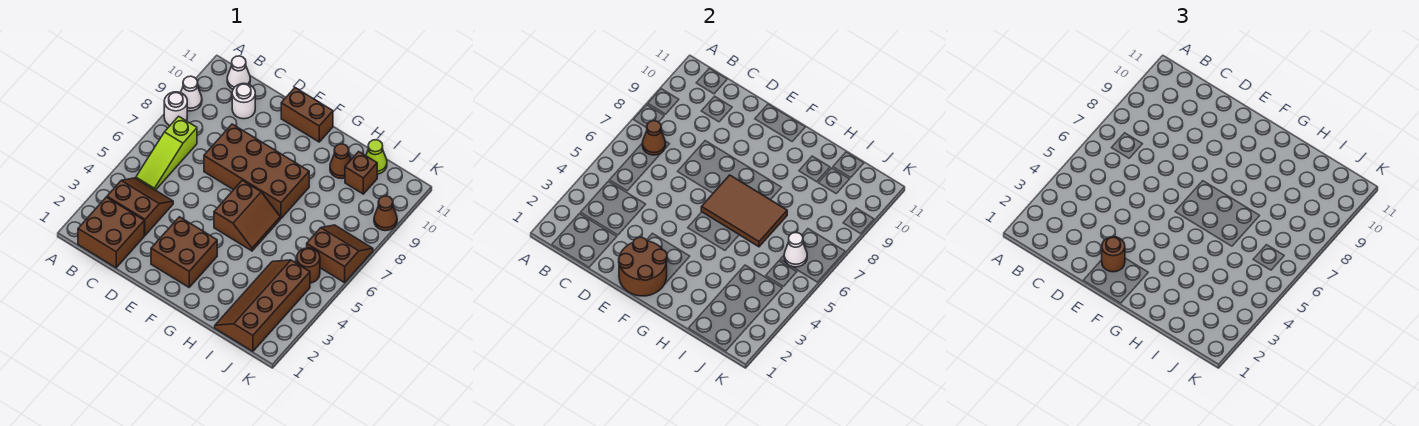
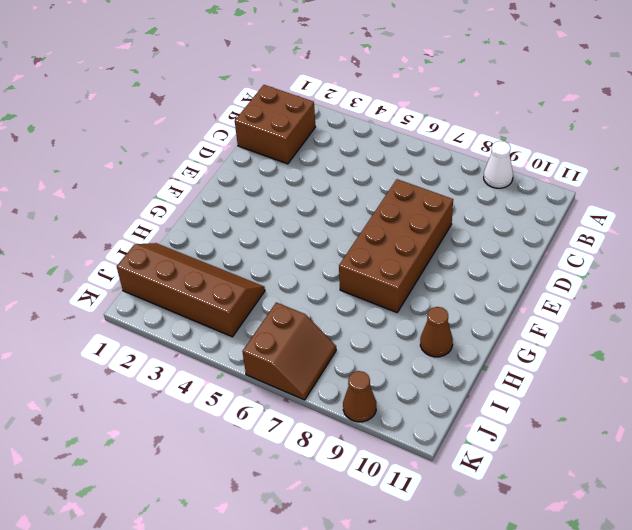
none -> white 1x1 round brick [164,92,187,126]
none -> brown 2x2 slope [107,178,173,235]
none -> lime 1x3 slope [136,116,197,190]

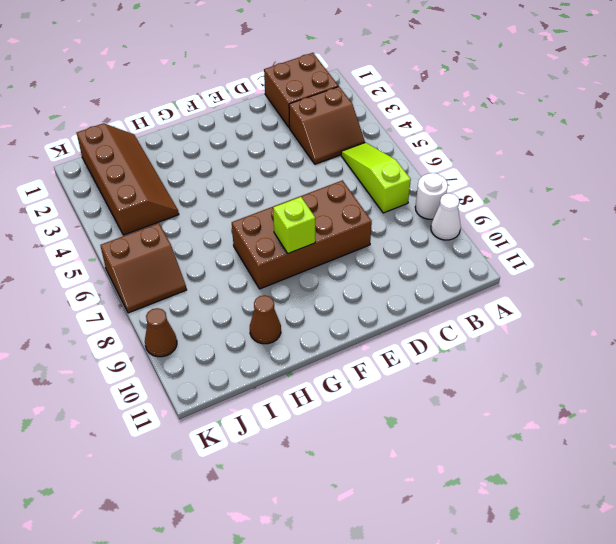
lime 1x1 brick [273,197,315,253] -> none
none -> white 1x1 cone [227,56,250,89]
none -> white 1x1 round brick [232,83,255,119]
none -> brown 2x2 brick [151,217,217,287]

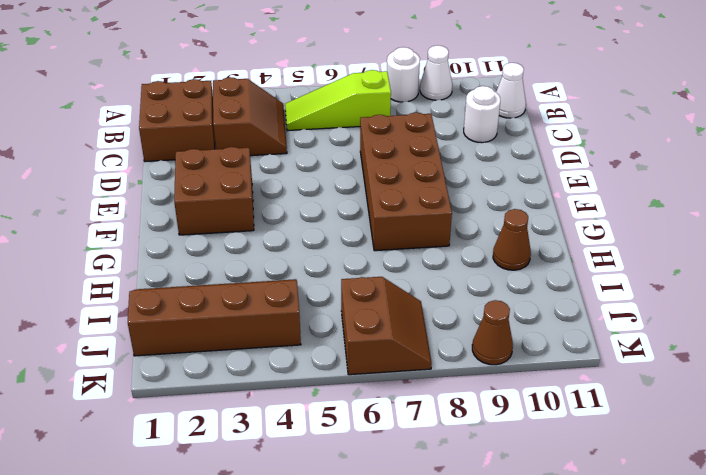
none -> brown 1x2 brick [281,88,333,142]
none -> brown 2x2 slope [214,180,280,251]
none -> brown 1x1 brick [345,152,377,194]

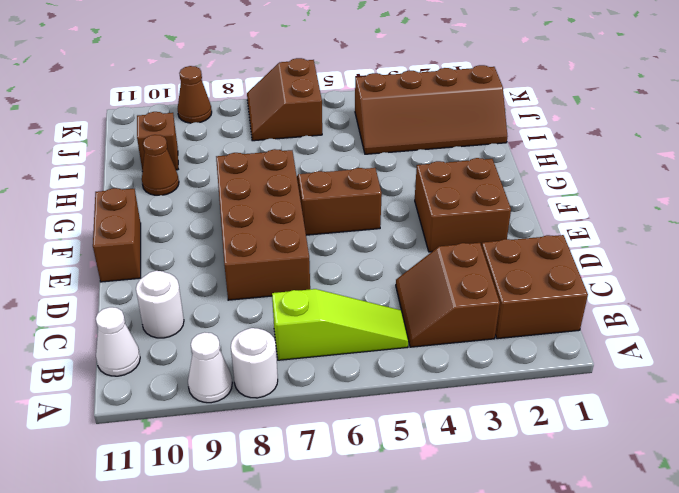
none -> lime 1x1 cone [366,140,387,174]
none -> brown 1x1 round brick [297,248,320,283]
none -> brown 1x1 cone [642,121,666,155]

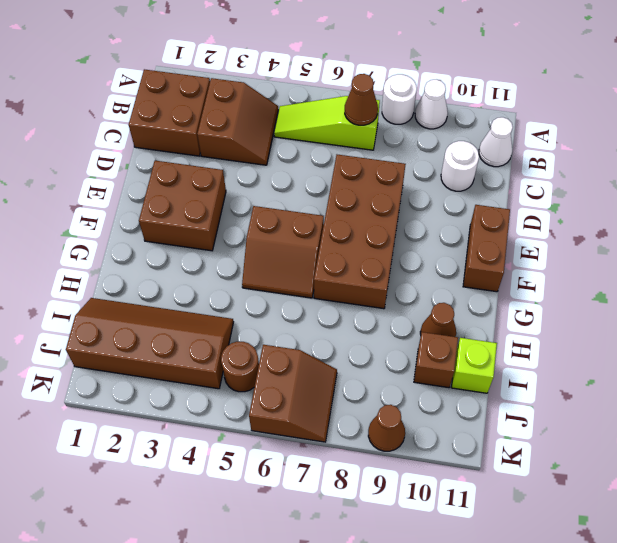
lime 1x1 brick [451,338,497,393] -> lime 1x1 cone [366,140,387,174]
none -> brown 2x2 round brick [619,237,667,296]
none -> brown 2x3 tile [701,175,787,247]
none -> white 1x1 cone [784,232,807,267]

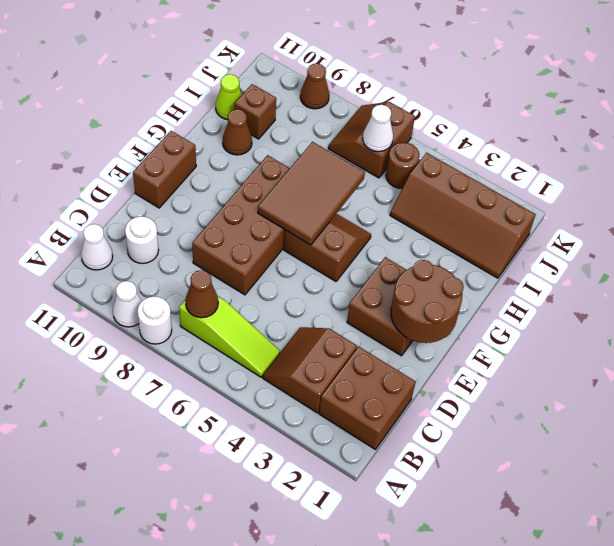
none -> brown 1x1 round brick [1102,237,1125,272]

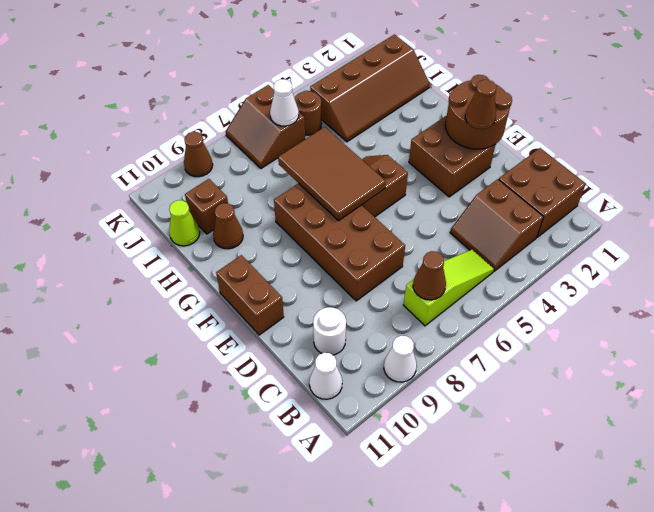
brown 1x1 cone [465,80,496,129] -> brown 1x1 round brick [1102,237,1125,272]
none -> white 1x1 round brick [164,92,187,126]

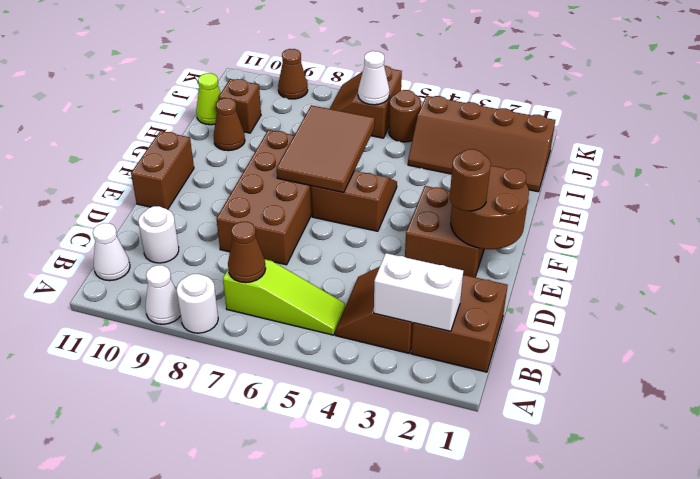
white 1x2 brick [374,253,463,331] -> none

